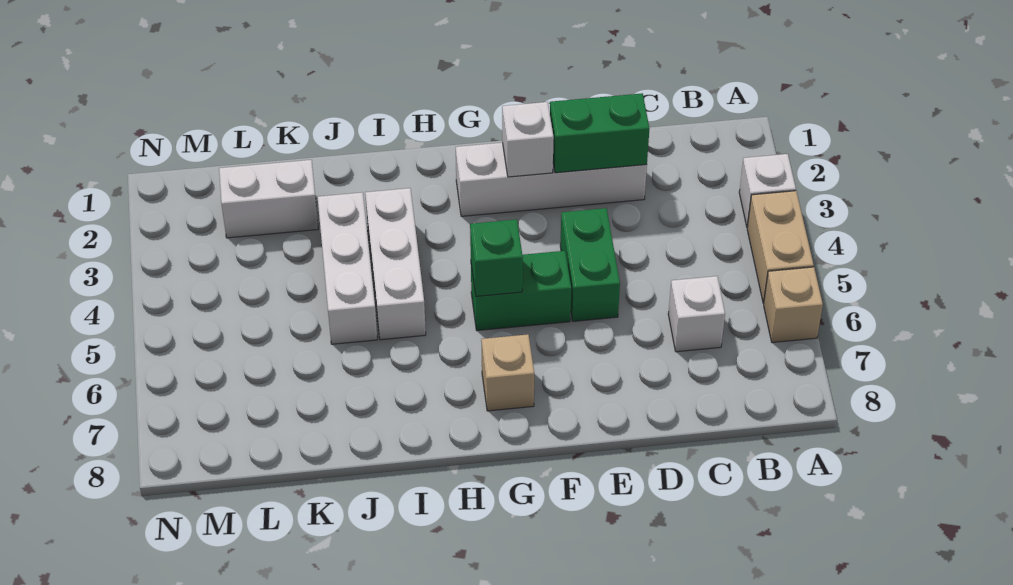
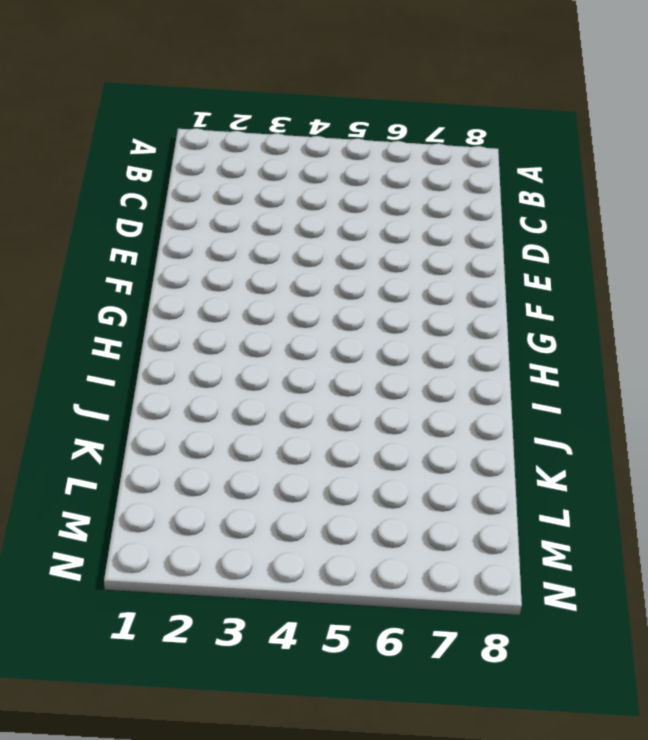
none -> white 1x1 brick [739,154,796,227]
none -> tan 1x2 brick [747,191,814,303]
none -> tan 1x1 brick [764,267,823,343]

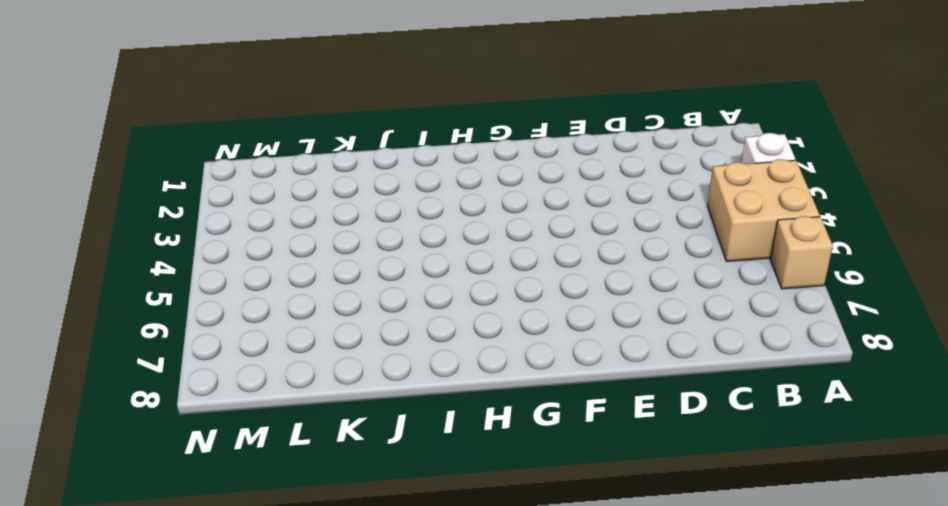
tan 2x2 brick [708,159,820,261] -> tan 1x2 brick [747,191,814,303]
none -> white 1x1 brick [668,276,725,352]
none -> white 1x4 brick [456,143,647,216]
none -> green 1x2 brick [560,208,620,321]

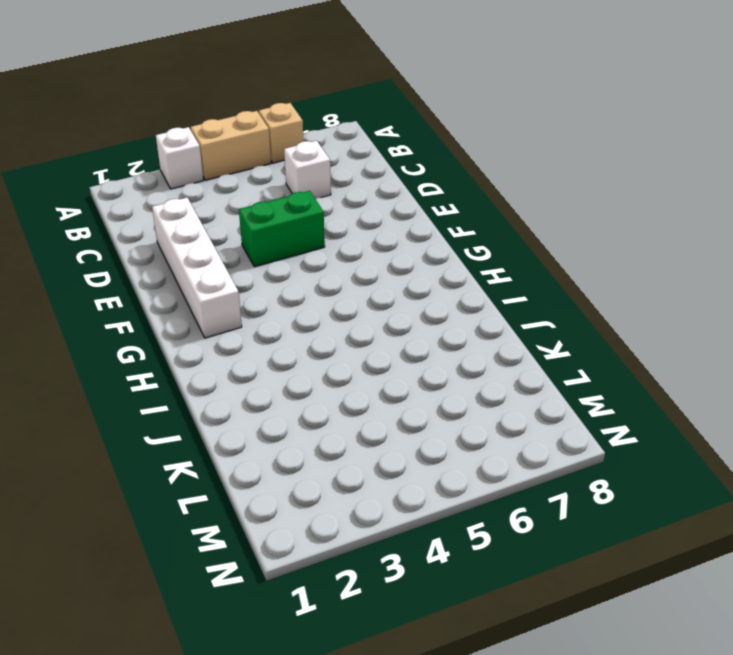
none -> green 1x2 brick [471,251,571,331]
none -> tan 1x1 brick [481,334,534,411]
none -> white 1x3 brick [365,188,426,340]

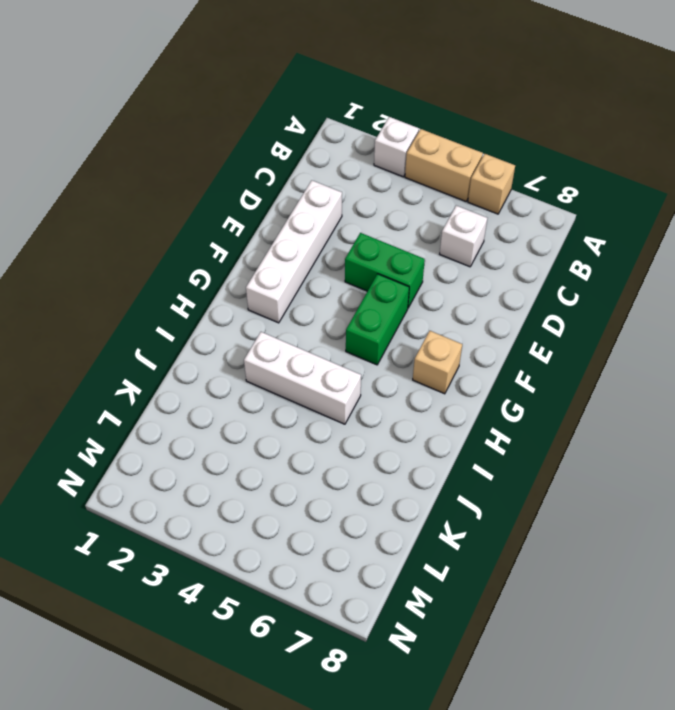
none -> white 1x3 brick [318,192,377,344]
none -> white 1x2 brick [219,160,318,238]
none -> green 1x2 brick [550,93,649,173]

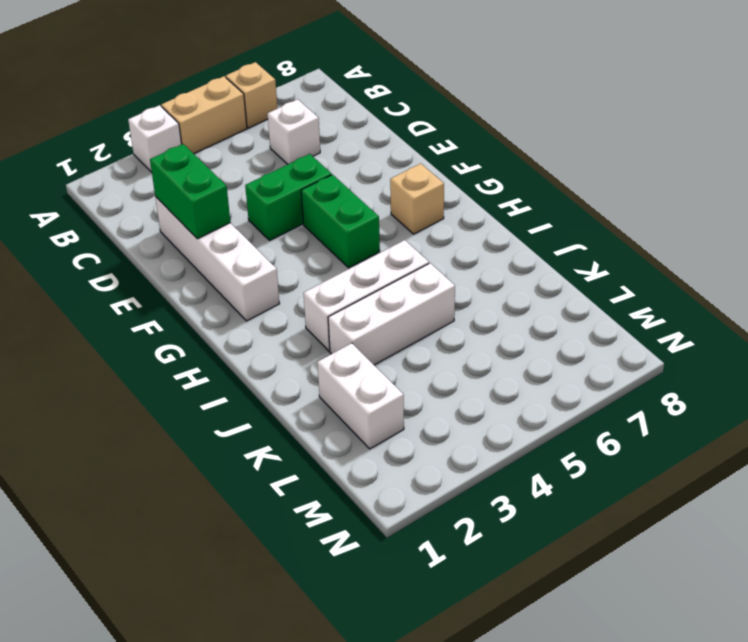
none -> white 1x1 brick [502,102,554,177]
none -> green 1x1 brick [470,219,523,296]

